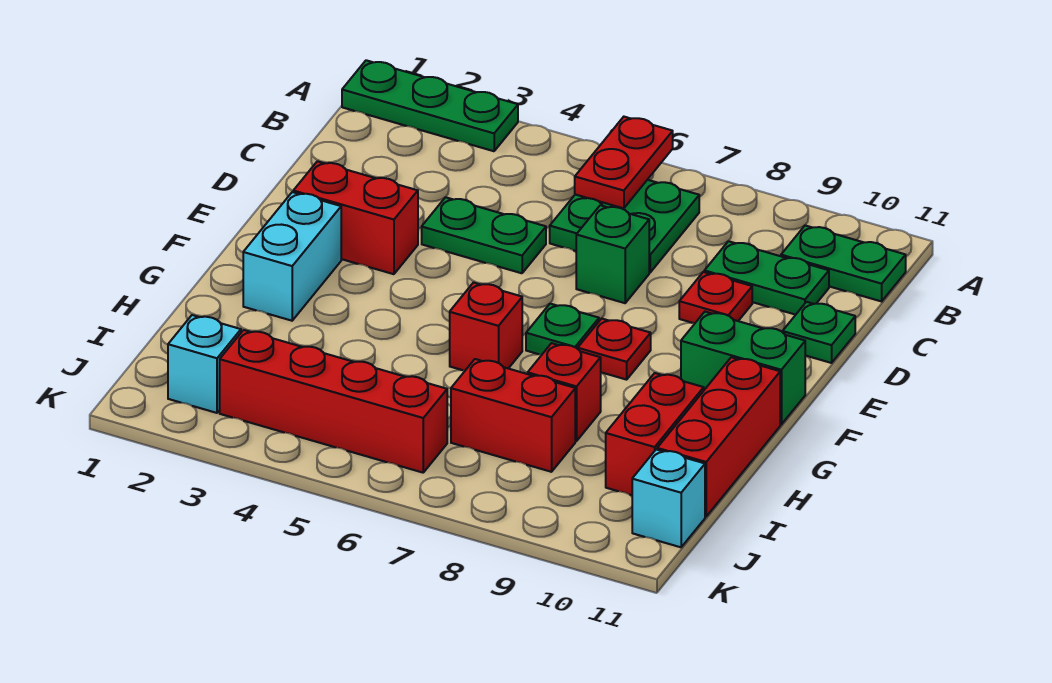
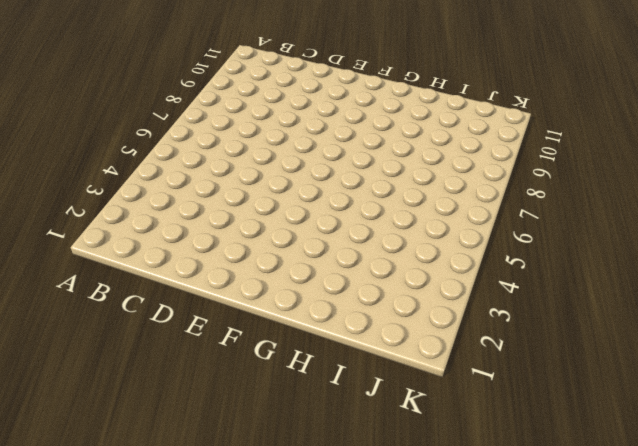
none -> green 1x3 plate [342,60,518,151]
none -> green 2x2 plate [550,180,699,272]
none -> green 1x2 plate [781,226,906,301]

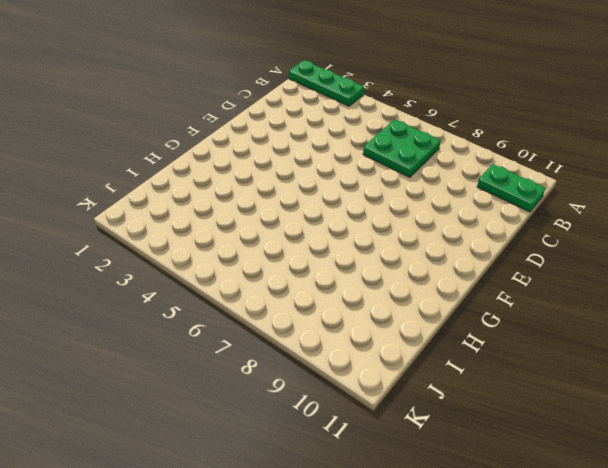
none -> green 1x2 plate [704,241,829,315]
none -> green 1x2 plate [422,197,546,273]
none -> green 1x1 brick [576,205,649,303]

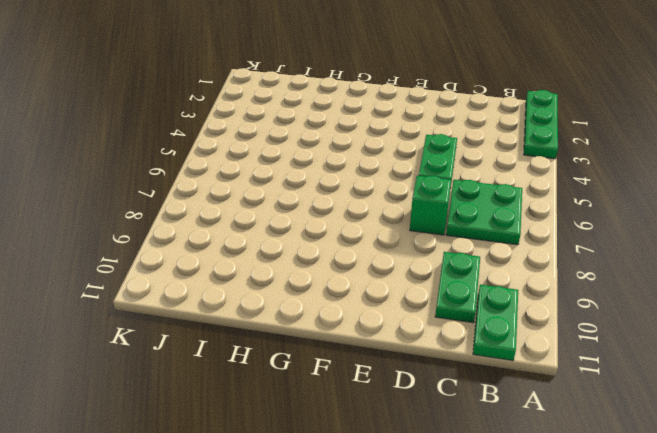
none -> red 1x1 plate [679,272,752,323]
none -> green 1x1 plate [783,302,855,363]
none -> red 1x2 brick [293,161,418,274]

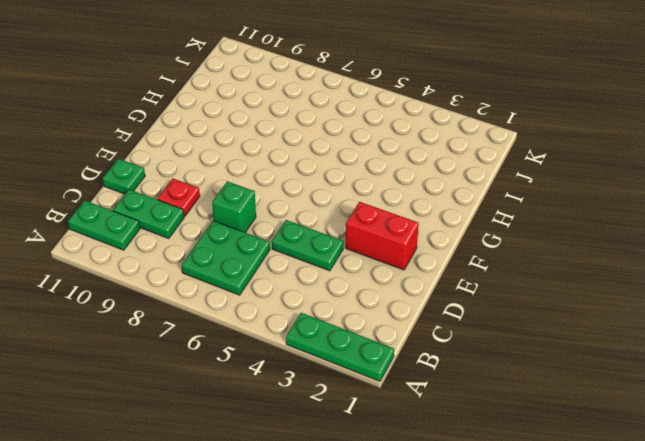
none -> cyan 1x2 brick [243,192,341,321]
none -> green 1x1 plate [526,304,599,355]
none -> red 1x1 plate [578,318,651,380]

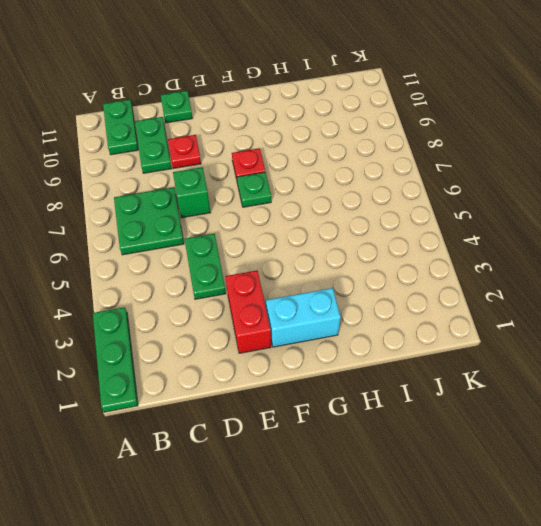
none -> green 1x2 brick [681,312,805,424]
none -> red 1x1 brick [450,283,522,371]
none -> red 1x3 brick [657,357,780,517]

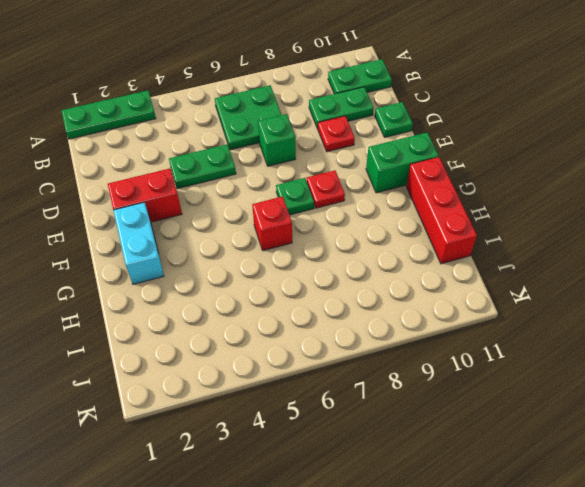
none -> red 1x1 brick [528,343,601,441]
none -> red 1x2 brick [606,373,704,495]
none -> red 1x2 brick [451,359,575,472]

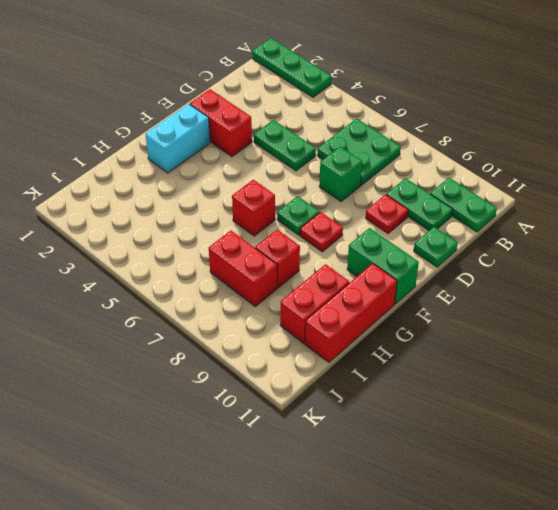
none -> cyan 1x1 brick [168,315,241,413]
none -> red 1x4 brick [220,330,447,473]
none -> cyan 1x1 brick [632,449,705,547]

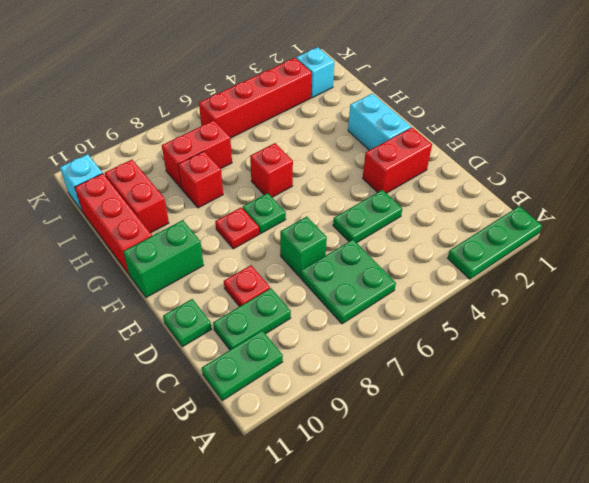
none -> red 1x2 plate [575,117,673,208]

